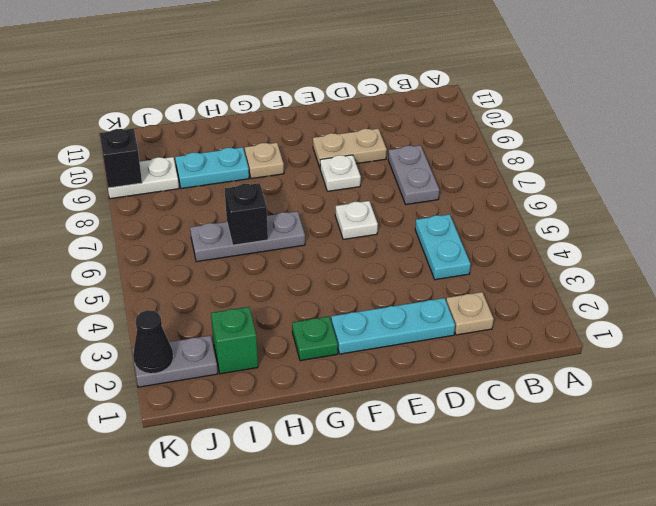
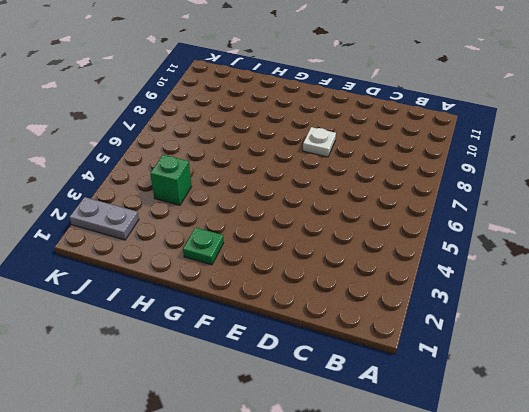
green 1x1 brick [150,155,191,205] -> green 1x1 brick moved to [211,307,258,374]
none -> tan 1x1 plate [446,292,494,335]
none -> cyan 1x2 plate [415,214,471,280]
none -> grey 1x2 plate [388,145,439,204]

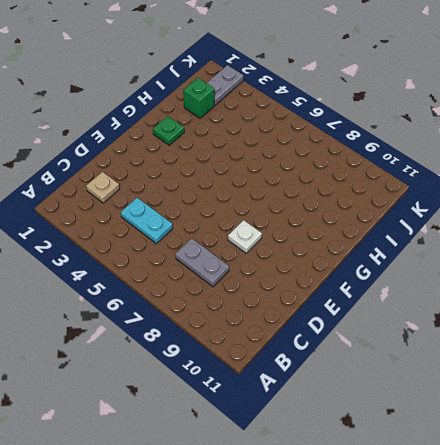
none -> cyan 1x3 plate [331,298,455,354]
none -> tan 1x2 plate [313,129,387,168]
none -> white 1x1 plate [335,201,378,239]

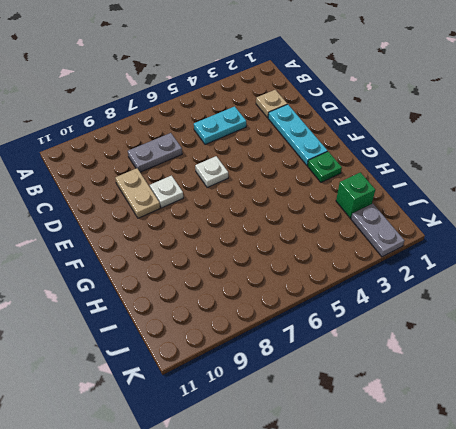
none -> grey 1x3 plate [190,211,305,262]
none -> tan 1x1 plate [245,143,284,179]
none -> cyan 1x2 plate [175,147,249,188]

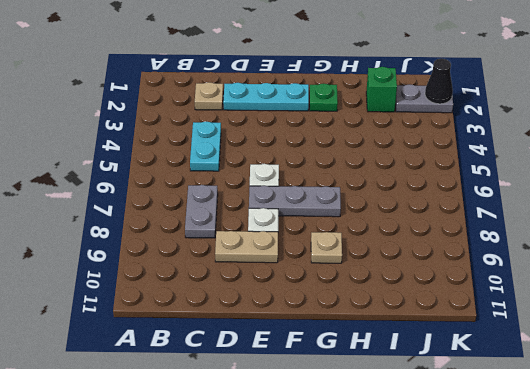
grey 1x3 plate [249,186,341,217] -> grey 1x3 plate moved to [190,211,305,262]
none -> cyan 1x2 plate [175,147,249,188]
none -> white 1x2 plate [108,157,179,199]
none -> black 1x1 brick [225,183,268,245]

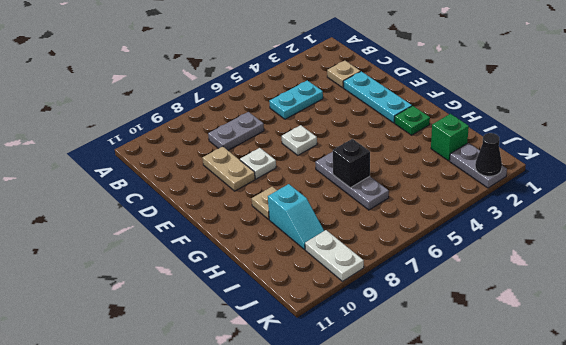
cyan 1x2 slope [268,184,324,250] -> cyan 1x2 plate [175,147,249,188]
none -> black 1x1 brick [100,129,142,188]

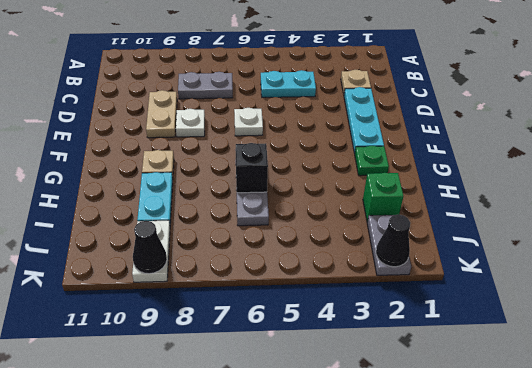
black 1x1 cone [133,221,167,274] -> black 1x1 brick [100,129,142,188]

